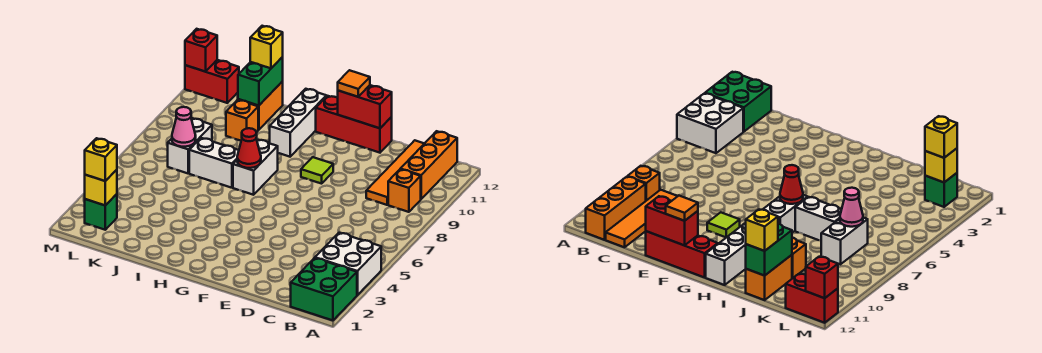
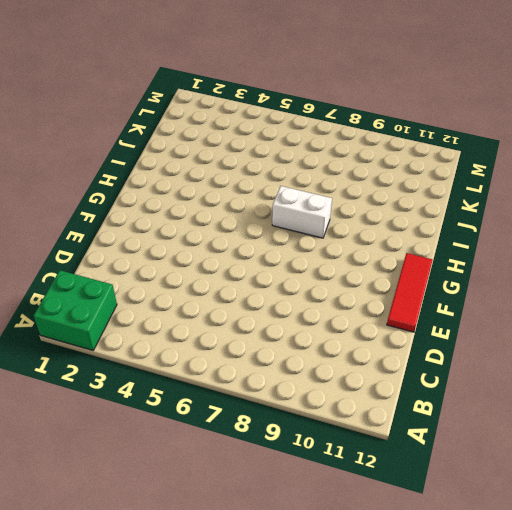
red 1x3 tile [387,253,433,332] -> red 1x3 brick [316,96,392,153]
none -> white 2x2 brick [315,233,381,295]
none -> orange 1x1 brick [388,169,421,212]
none -> orange 1x3 brick [401,131,457,199]

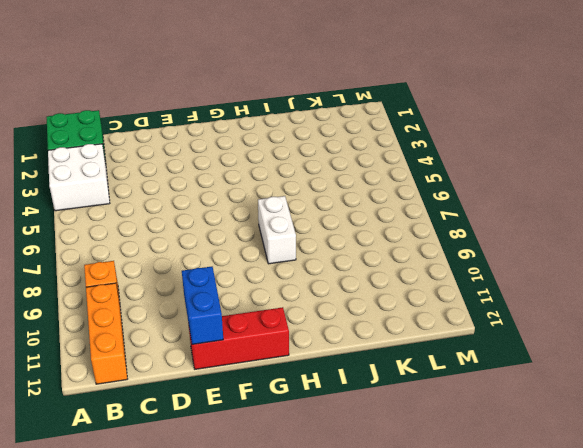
blue 1x2 brick [182,267,223,345] -> red 1x2 brick [338,85,392,128]
none -> orange 1x4 tile [366,140,424,205]
none -> lime 1x1 tile [301,157,333,184]
none -> white 1x3 brick [270,89,326,157]

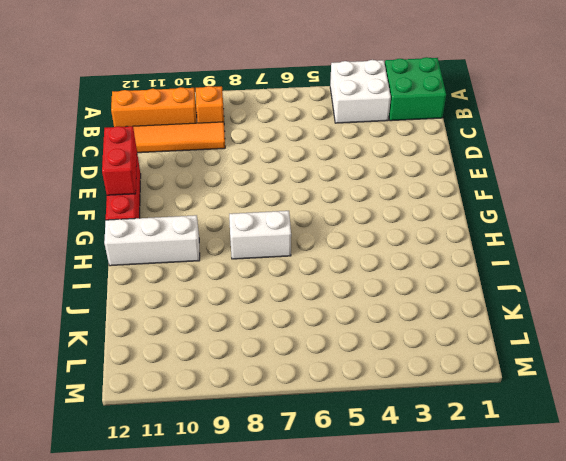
none -> lime 1x1 tile [301,157,333,184]
none -> white 1x2 brick [189,138,239,188]
none -> orange 1x1 brick [226,100,258,141]

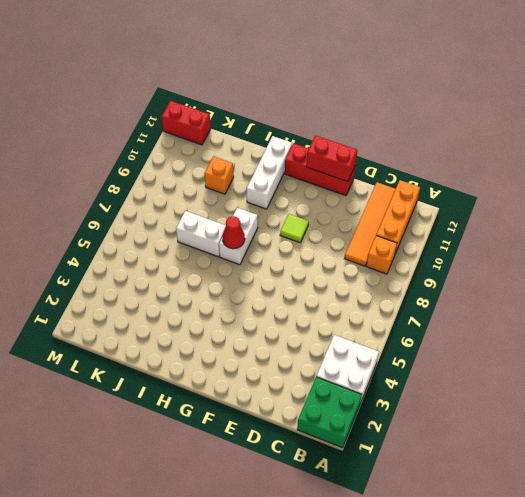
none -> orange 1x2 brick [238,81,283,130]
none -> white 1x2 brick [168,118,212,173]
none -> green 1x1 brick [85,194,117,230]

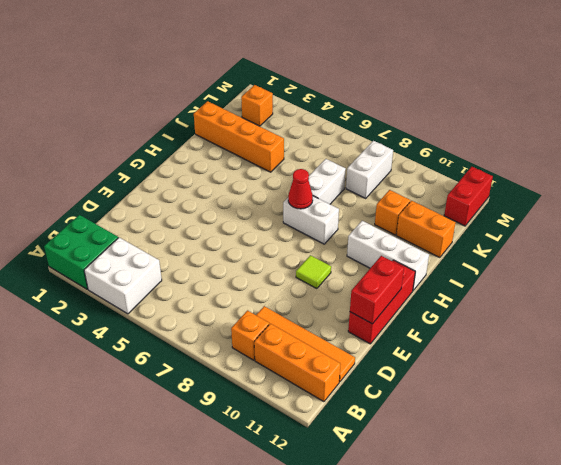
orange 1x4 brick [194,101,284,172] -> none
white 1x2 brick [346,141,393,198] -> white 1x2 brick turned to [168,118,212,173]
orange 1x1 brick [241,85,273,126] -> green 1x1 brick [85,194,117,230]
none -> green 1x2 brick [238,57,283,106]
none -> pink 1x1 cone [172,107,196,147]
none -> yellow 1x1 brick [85,170,117,205]

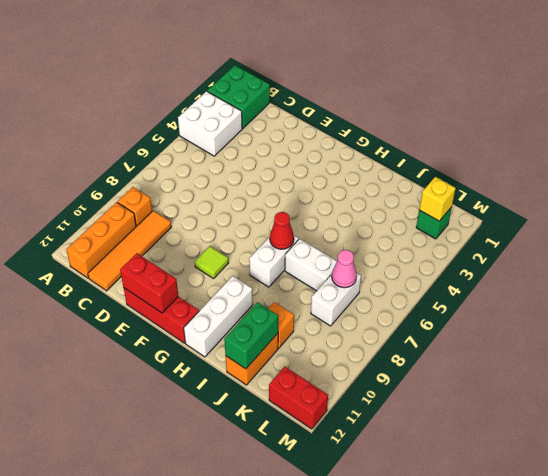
none -> red 1x1 brick [185,29,217,72]
none -> orange 1x1 tile [338,70,370,97]
none -> yellow 1x1 brick [250,26,283,68]

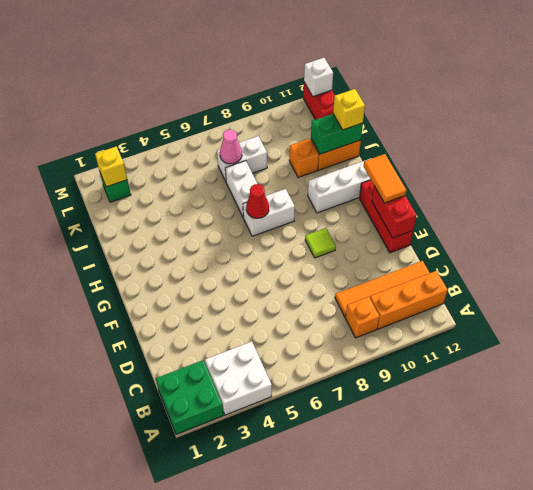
orange 1x2 tile [364,154,406,203] -> orange 1x1 tile [338,70,370,97]
white 1x1 brick [304,58,333,96] -> red 1x1 brick [185,29,217,72]
none -> yellow 1x1 brick [85,138,117,181]

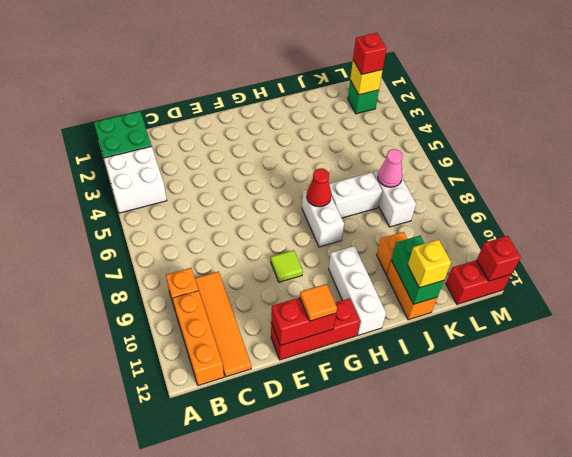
red 1x1 brick [353,33,386,74] -> yellow 1x1 brick [85,138,117,181]

